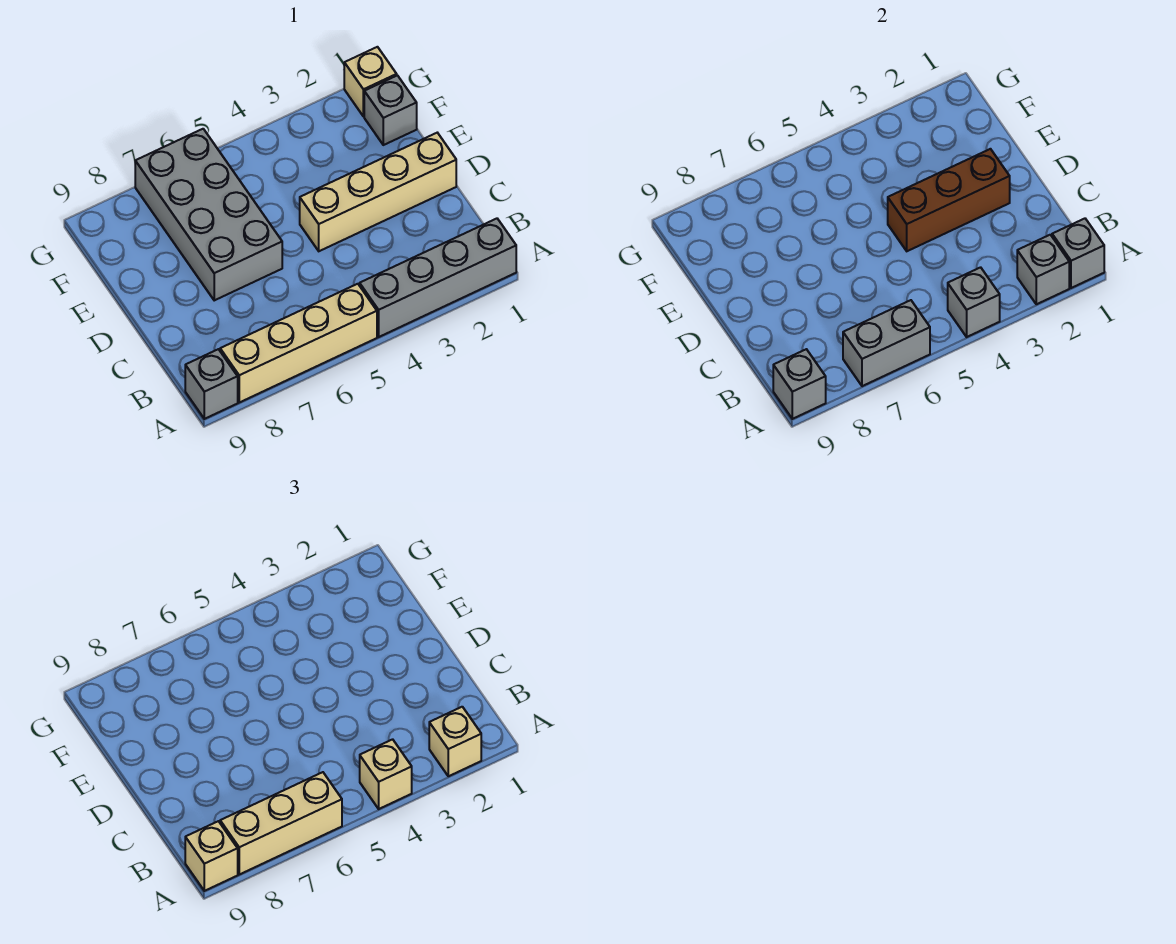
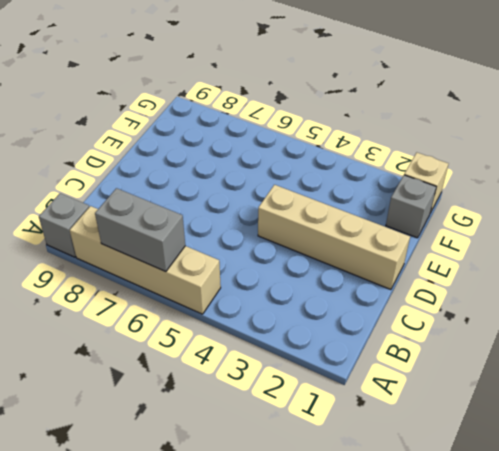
none -> grey 1x4 brick [360,219,516,337]
none -> grey 2x4 brick [135,129,282,300]
none -> grey 1x1 brick [1052,219,1104,288]

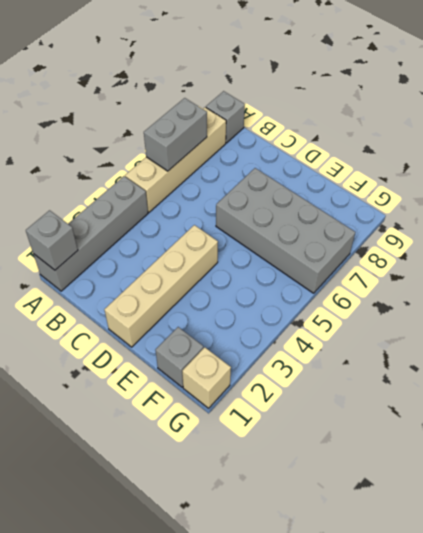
none -> grey 1x1 brick [1017,235,1069,304]
none -> grey 1x1 brick [948,267,1000,337]
none -> grey 1x1 brick [773,349,826,419]

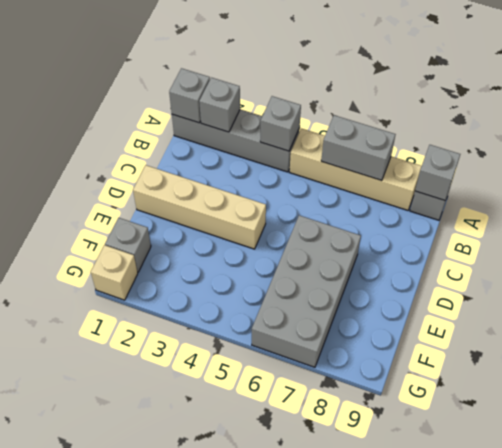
none -> brown 1x3 brick [888,149,1010,251]
none -> tan 1x1 brick [429,707,481,776]
none -> tan 1x1 brick [360,739,412,809]

